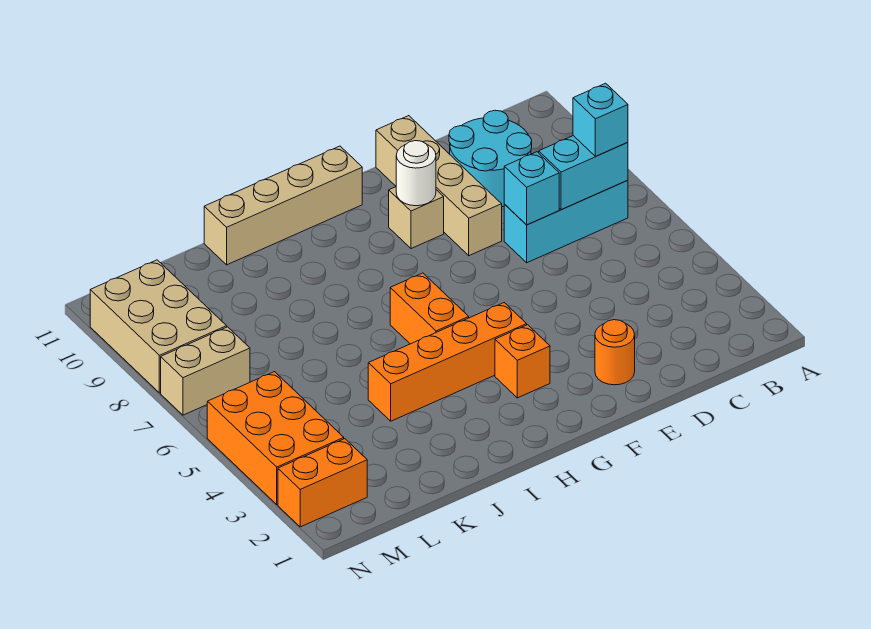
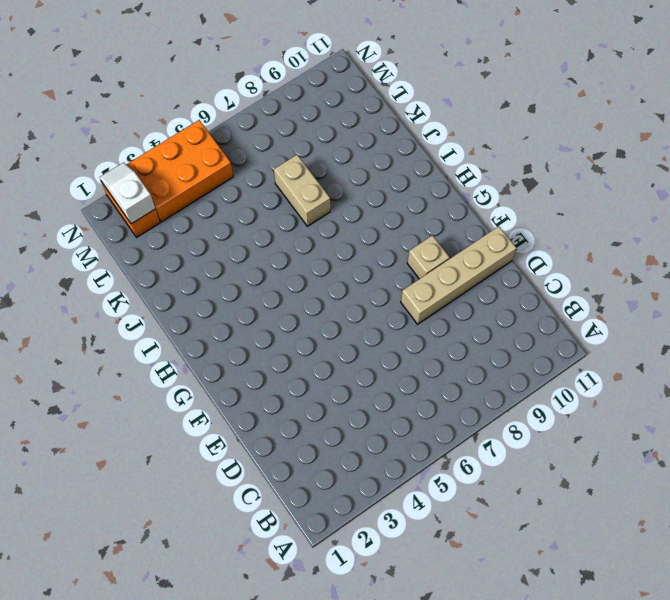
tan 1x2 brick [274,155,330,226] -> tan 1x2 brick moved to [161,327,250,415]
white 1x2 slope [100,163,155,224] -> none
none -> cyan 1x3 brick [504,180,628,263]
none -> cyan 2x2 round brick [449,110,532,207]
none -> orange 1x1 round brick [595,320,635,385]

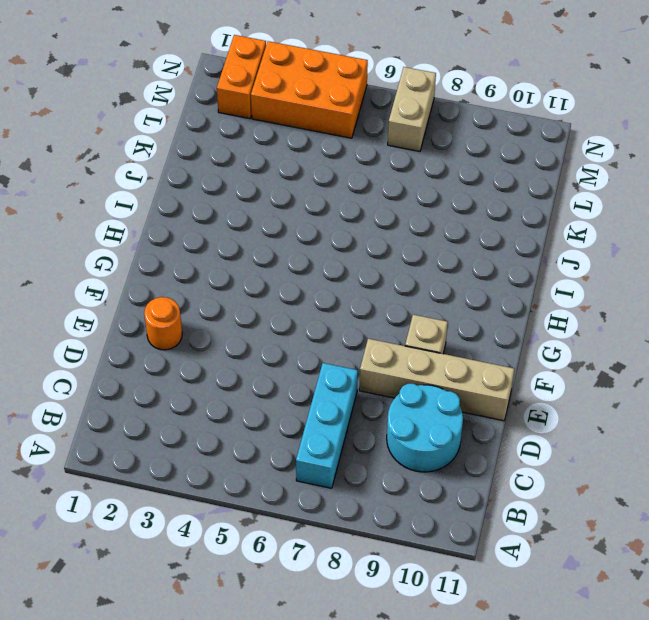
none -> orange 1x1 brick [495,325,550,398]
none -> orange 1x4 brick [368,303,527,421]
none -> tan 1x4 brick [204,146,362,265]

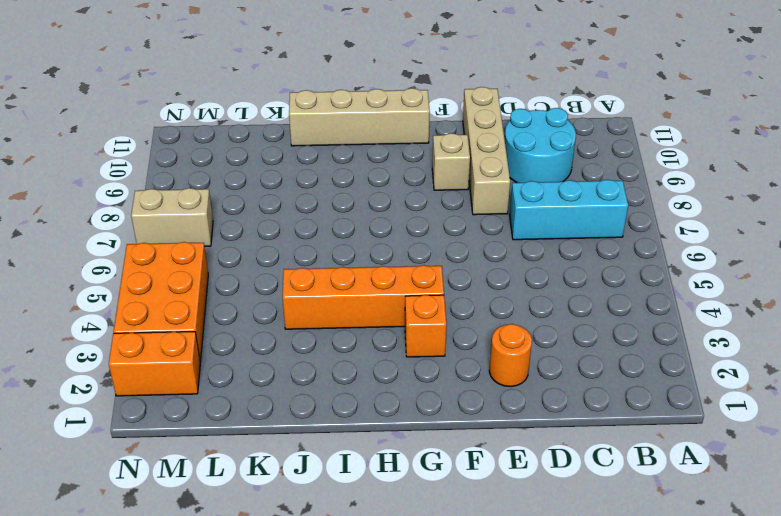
none -> orange 1x2 brick [390,273,469,344]
none -> tan 2x3 brick [90,260,227,393]
none -> cyan 1x2 brick [539,136,628,210]

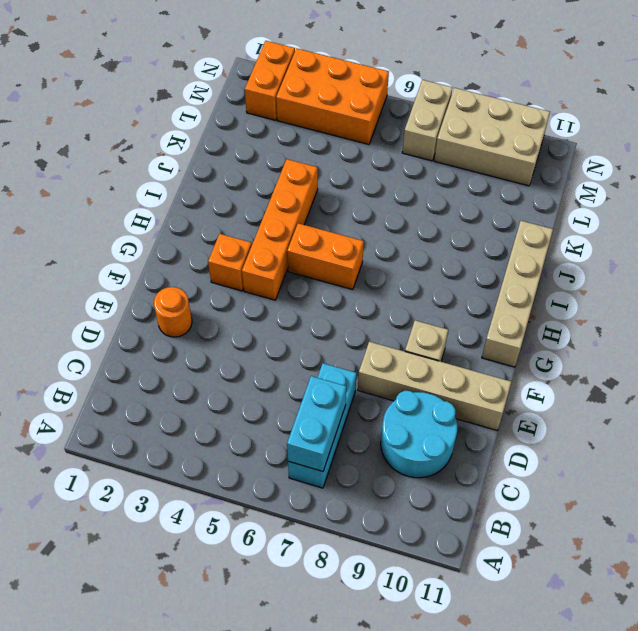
none -> cyan 1x1 brick [504,152,559,225]
none -> white 1x1 round brick [396,141,436,206]
none -> cyan 1x1 brick [573,83,628,156]

